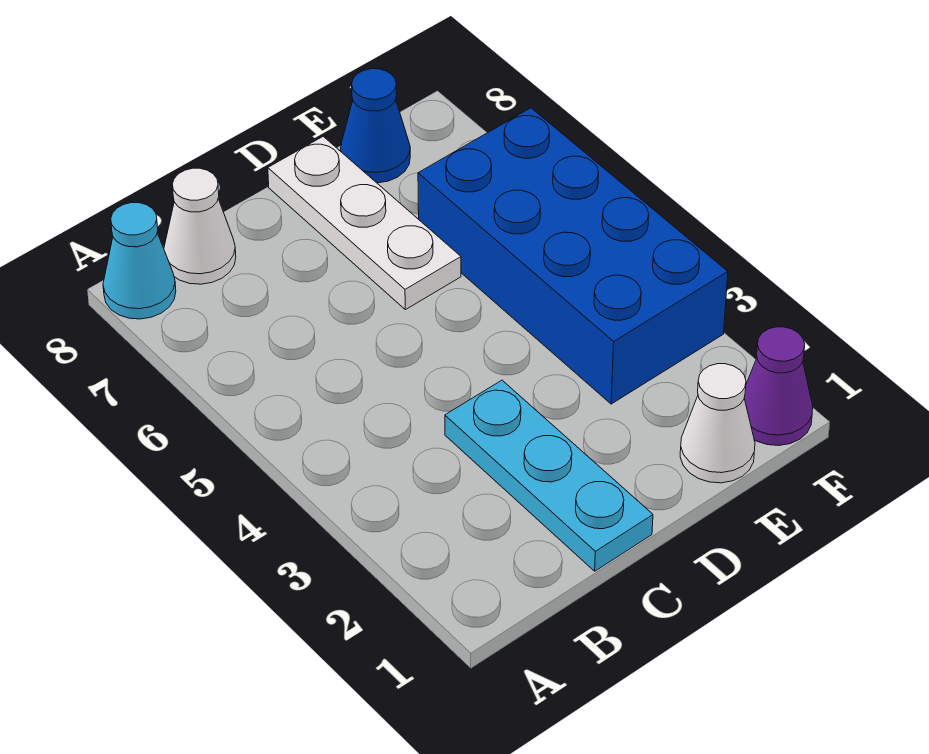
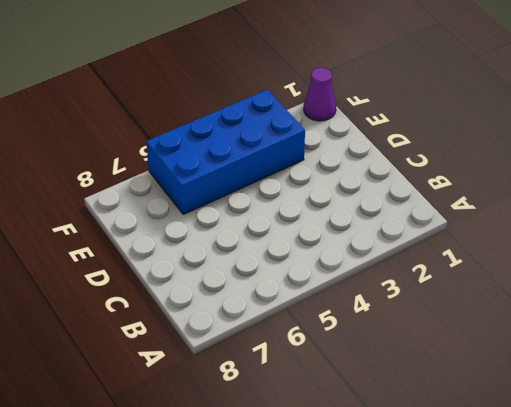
none -> cyan 1x1 cone [103,203,176,319]
none -> white 1x1 cone [164,168,236,284]

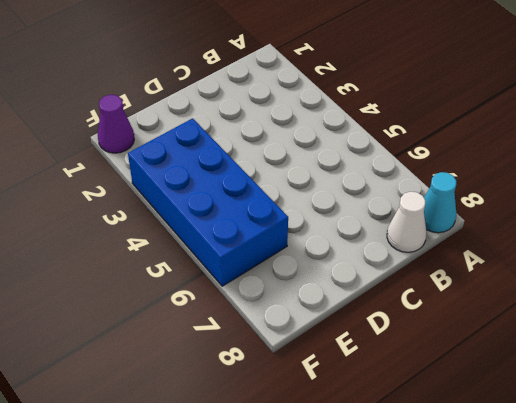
none -> cyan 1x3 plate [445,380,653,571]
none -> white 1x3 plate [268,136,461,310]

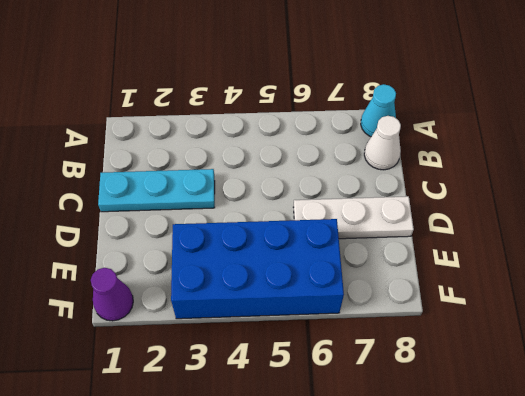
none -> white 1x1 cone [680,364,755,483]
none -> blue 1x1 cone [341,69,410,183]

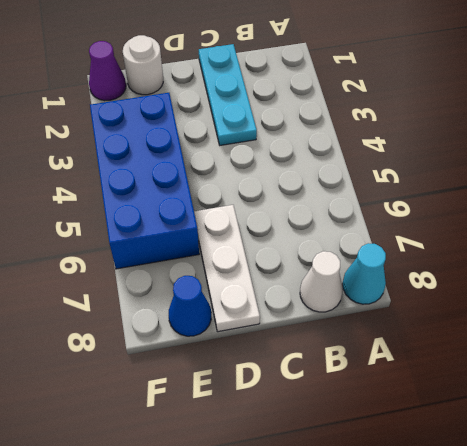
white 1x1 round brick [123,35,163,95] -> white 1x1 cone [680,364,755,483]

